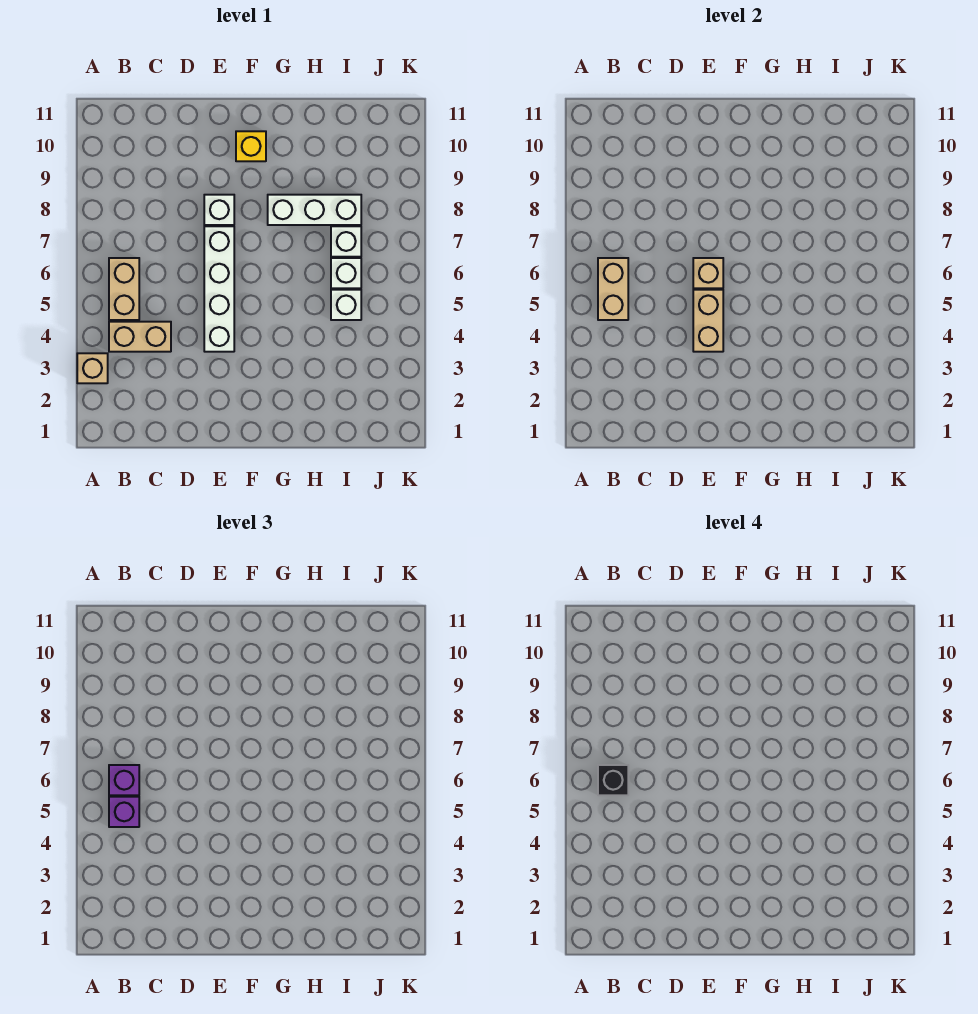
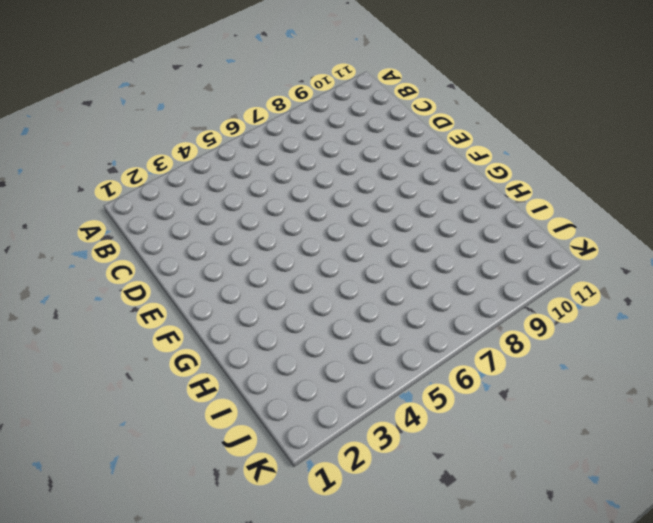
none -> tan 1x1 brick [77,353,108,383]
none -> tan 1x2 brick [109,322,171,352]
none -> tan 1x2 brick [109,258,139,320]

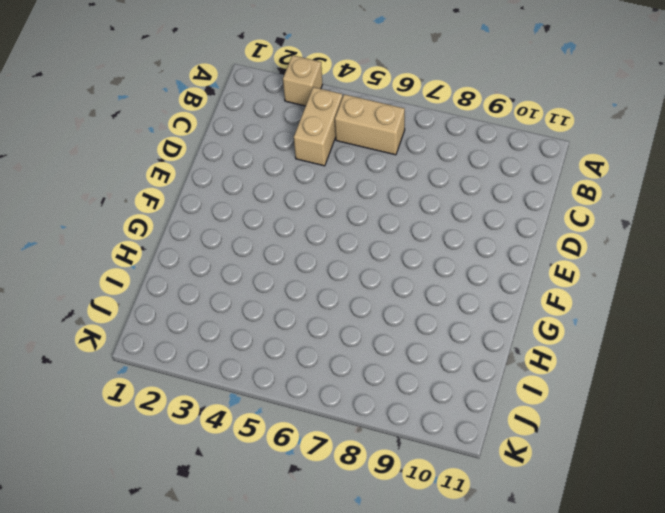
none -> white 1x4 brick [204,226,234,352]
none -> white 1x1 brick [204,195,234,225]
none -> yellow 1x1 brick [236,131,266,161]

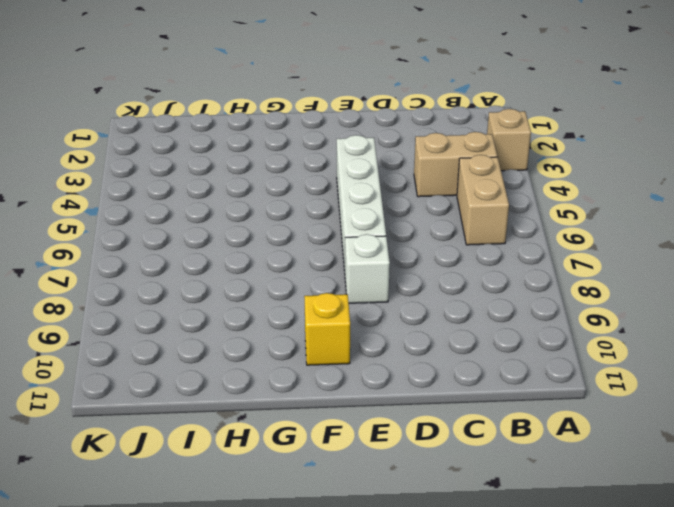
none -> white 1x3 brick [268,195,361,225]
none -> white 1x1 brick [331,290,361,320]
none -> white 1x1 brick [331,258,361,288]

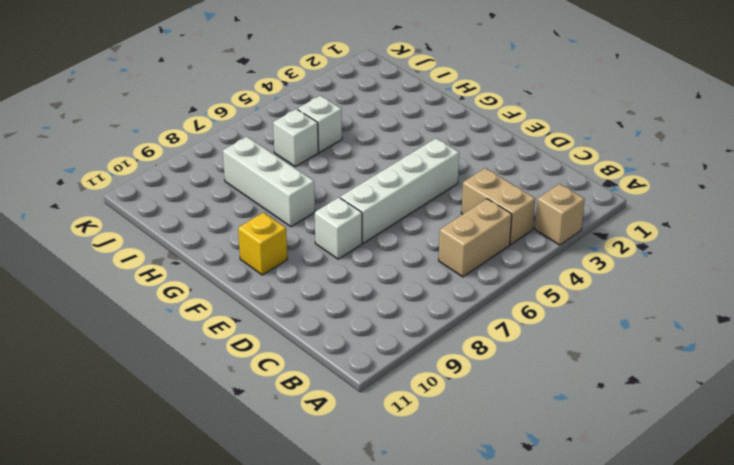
none -> white 1x1 brick [331,226,361,257]
none -> tan 1x2 brick [598,258,628,320]
none -> tan 1x2 brick [693,290,723,352]

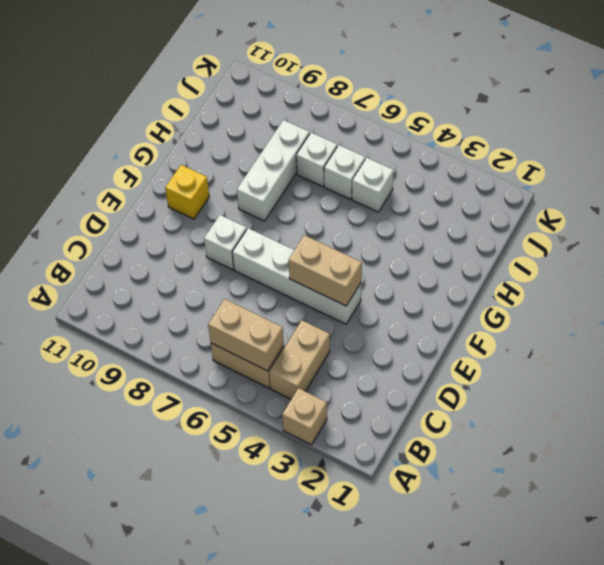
none -> tan 1x1 brick [693,258,723,288]
none -> purple 1x1 brick [109,797,139,827]
none -> purple 1x1 brick [109,765,139,795]

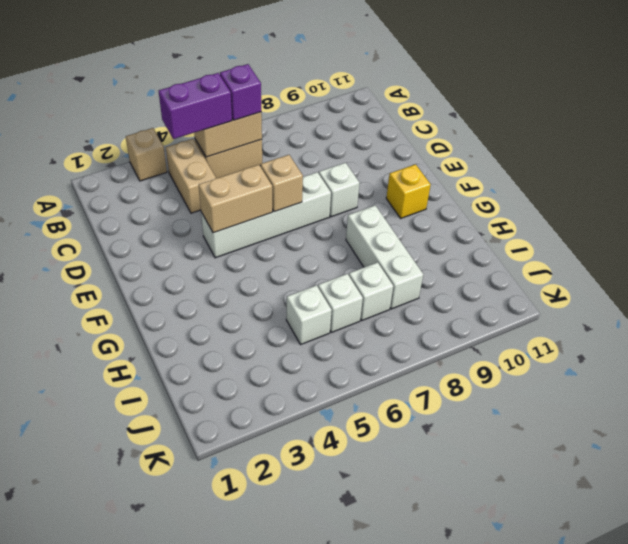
purple 1x2 brick [159,73,232,139] -> purple 1x1 brick [109,797,139,827]
none -> black 1x1 brick [598,765,628,795]

